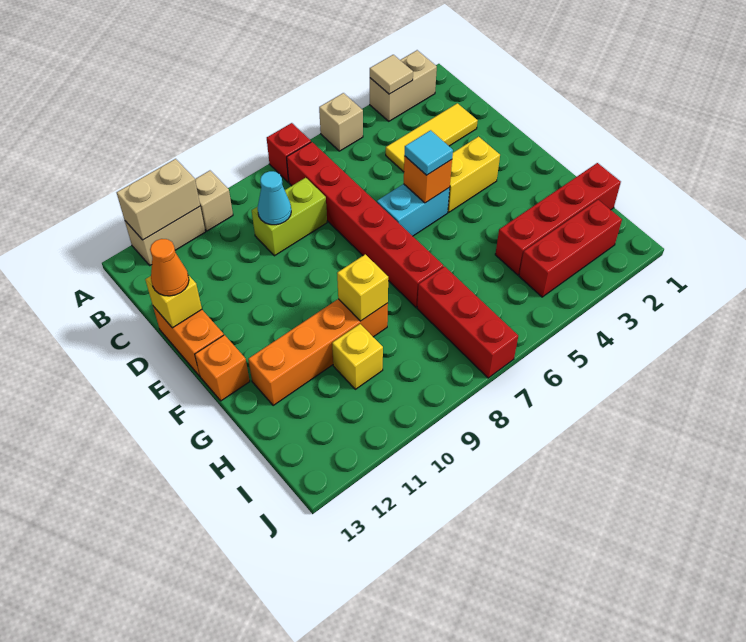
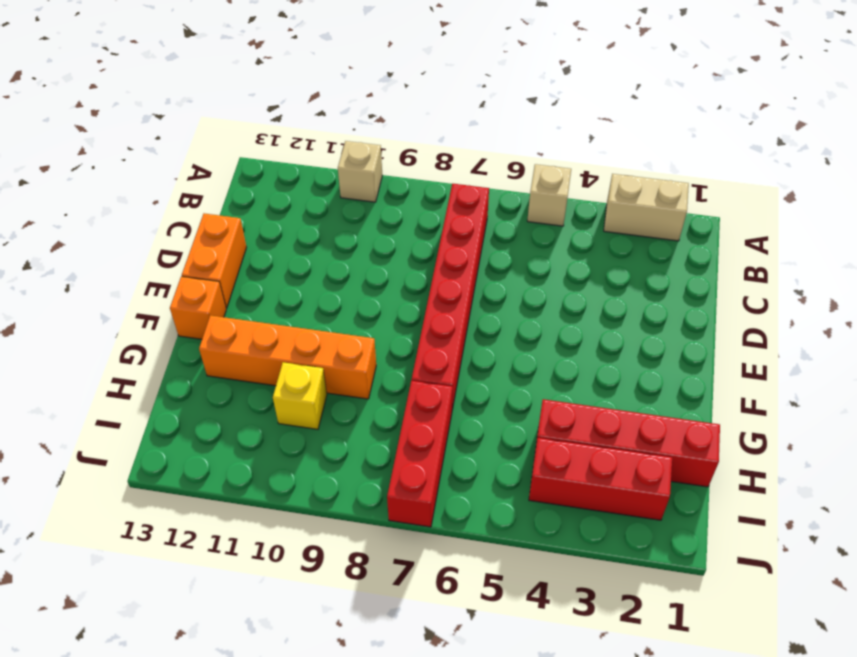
none -> red 1x1 brick [267,123,311,182]
none -> tan 1x2 brick [125,207,205,265]
none -> yellow 1x3 tile [386,103,478,172]

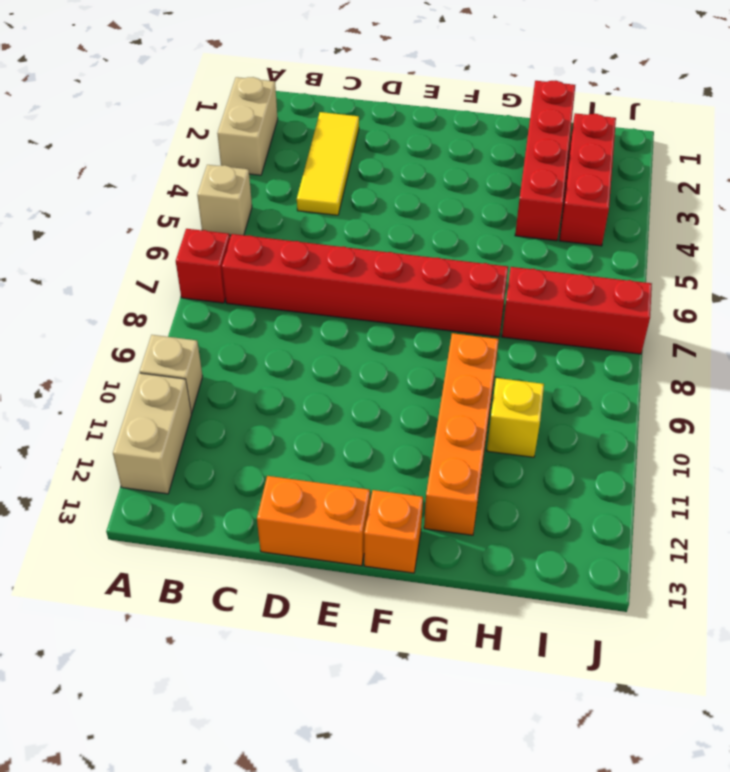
none -> lime 1x2 brick [252,178,327,256]
none -> yellow 1x2 brick [448,137,500,212]
none -> cyan 1x2 brick [377,184,450,236]

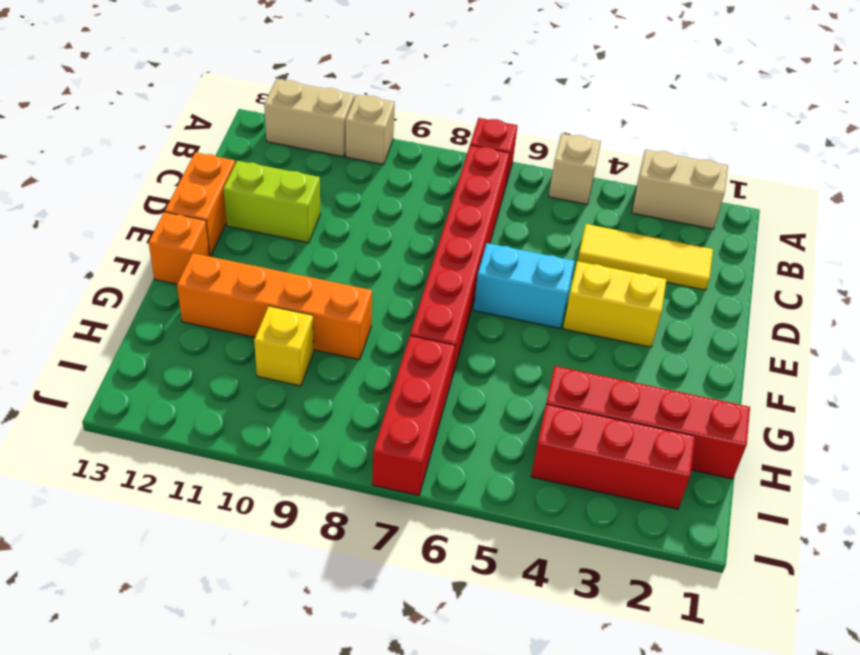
lime 1x2 brick [224,161,320,243] -> lime 1x2 brick moved to [252,178,327,256]
none -> tan 1x1 tile [370,55,413,94]
none -> tan 1x2 brick [117,159,200,240]
none -> cyan 1x1 cone [258,171,291,225]

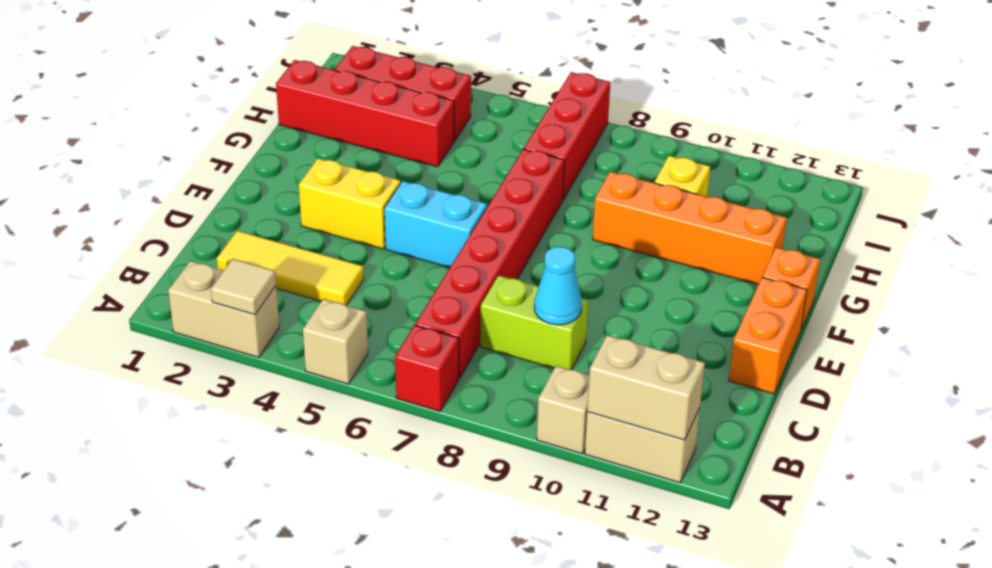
none -> yellow 1x1 brick [145,275,202,328]
none -> orange 1x1 brick [404,156,452,203]
none -> yellow 1x1 brick [337,254,388,321]

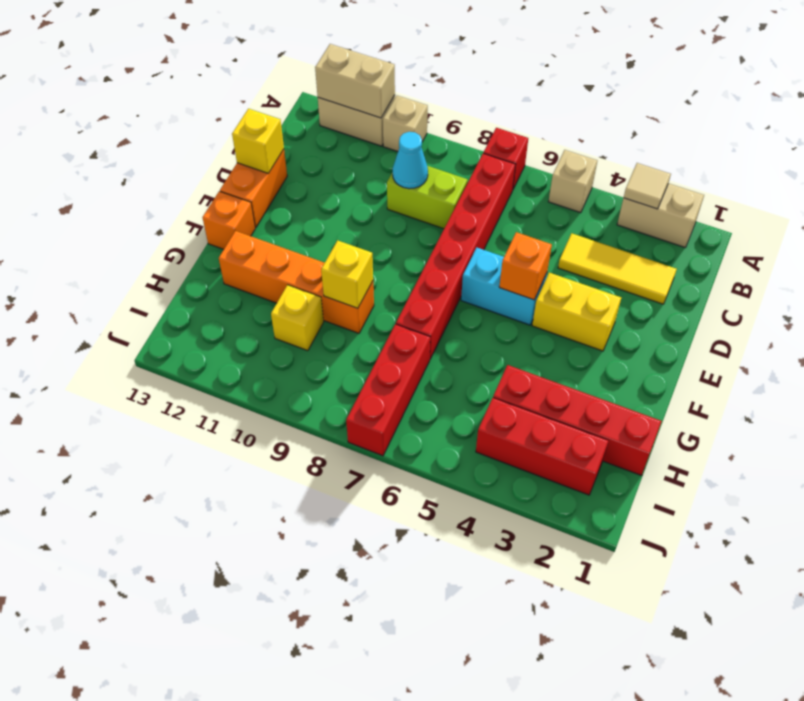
none -> orange 1x1 cone [150,239,189,296]
none -> cyan 1x1 tile [404,130,453,175]

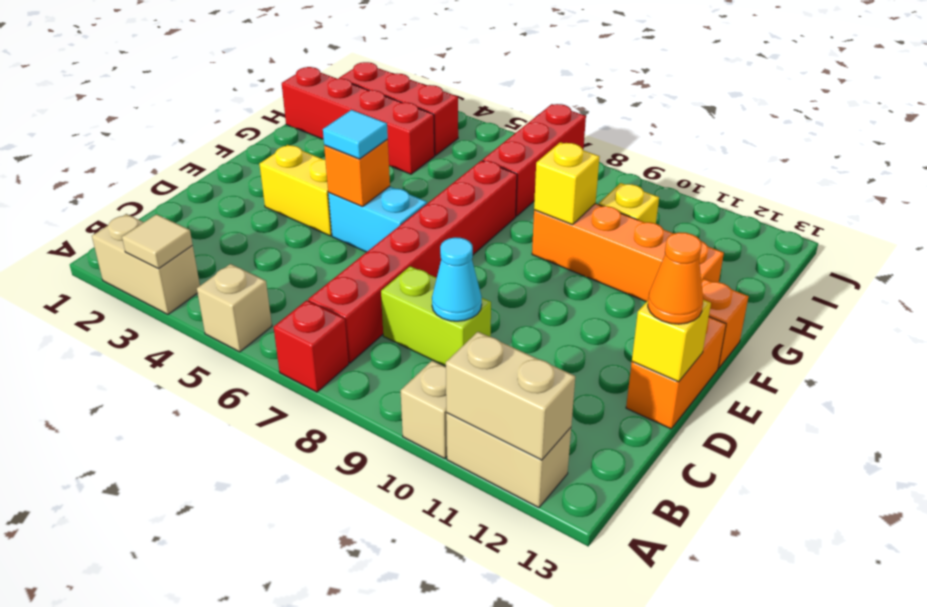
none -> yellow 1x3 tile [386,103,478,172]

